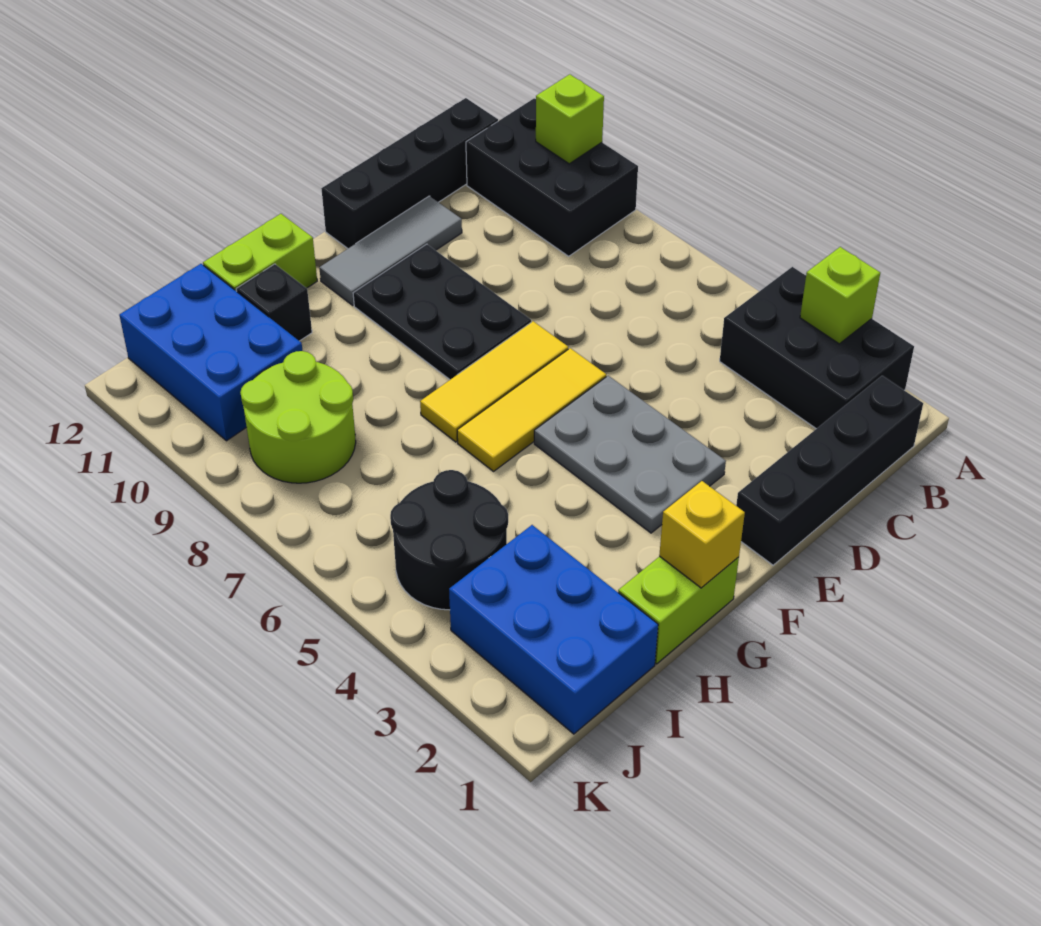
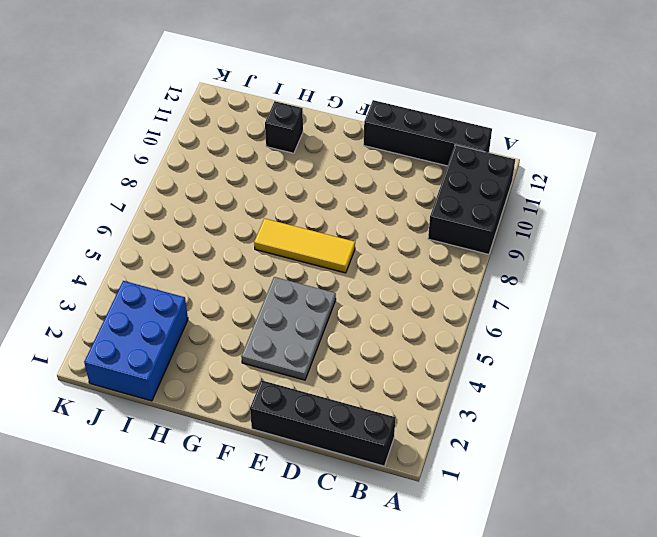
none -> black 2x3 brick [720,267,914,429]
none -> grey 1x3 tile [319,196,462,305]
none -> yellow 1x3 tile [457,348,606,471]

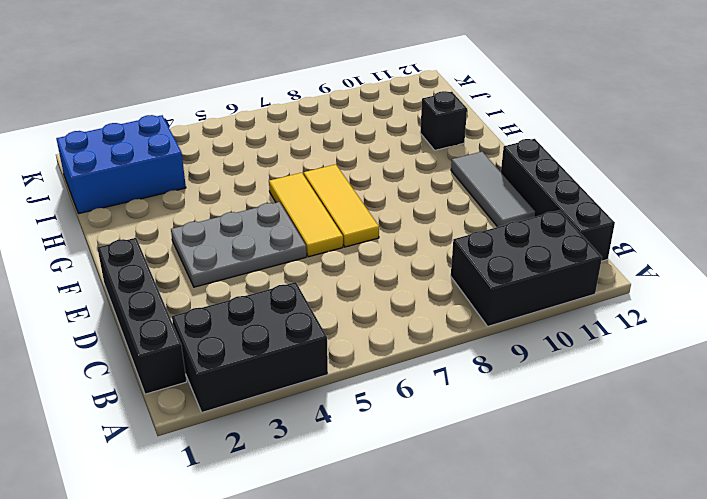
none -> black 2x3 plate [353,244,531,380]
none -> lime 1x2 brick [618,556,739,664]
none -> lime 1x2 brick [203,214,317,291]

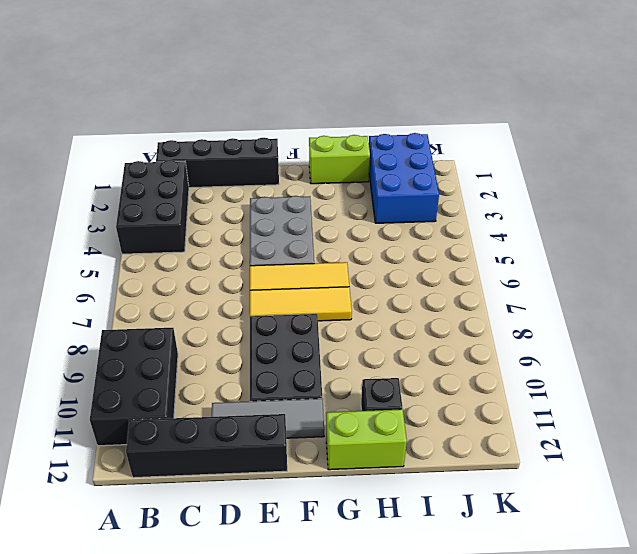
none -> black 2x2 round brick [390,470,508,610]
none -> lime 2x2 round brick [240,351,356,483]
none -> blue 2x3 brick [119,264,302,441]

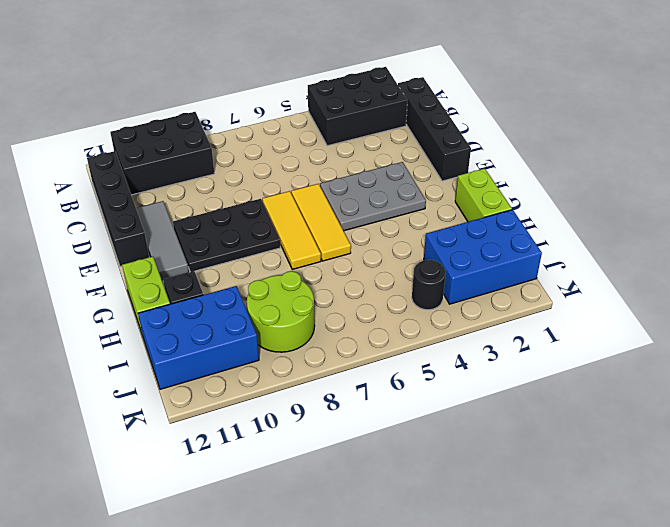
black 1x1 round brick [412,260,446,310] -> black 2x2 round brick [390,470,508,610]
none -> lime 1x1 brick [800,247,880,344]
none -> lime 1x1 brick [536,74,604,164]
none -> yellow 1x1 brick [659,481,745,588]

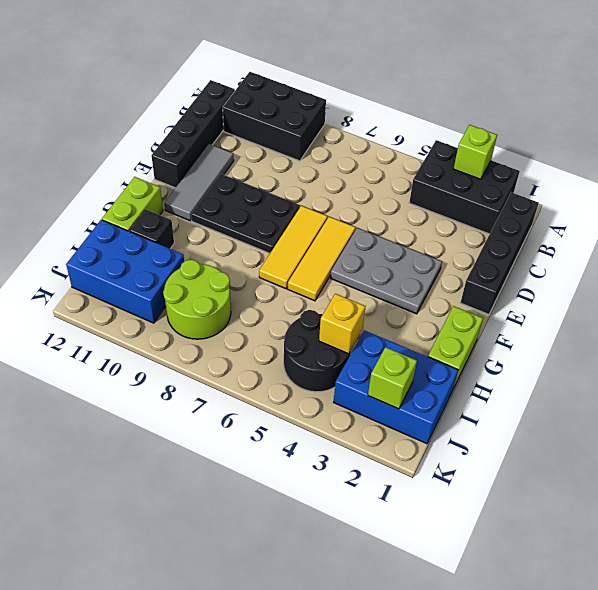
yellow 1x1 brick [319,294,366,354] -> yellow 1x1 brick moved to [659,481,745,588]
lime 1x1 brick [368,347,417,409] -> lime 1x1 brick moved to [536,74,604,164]

